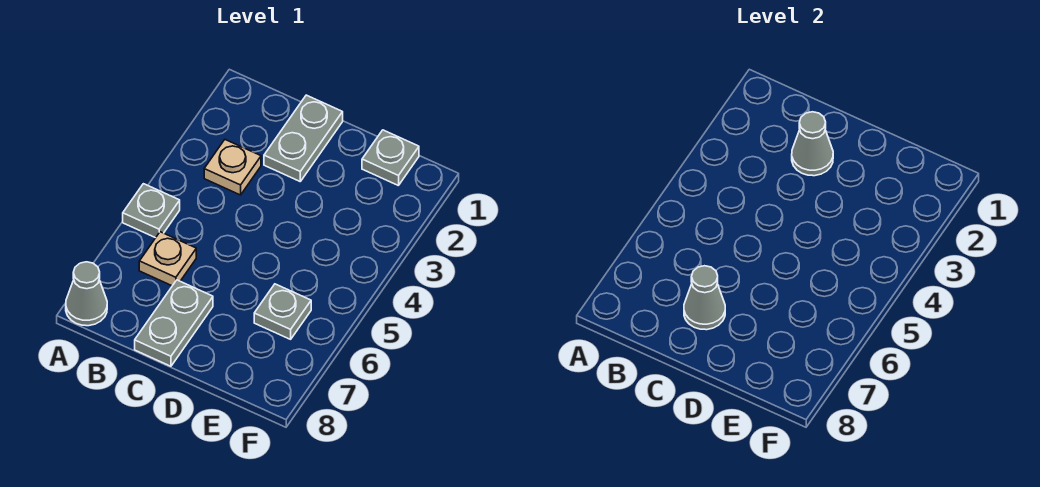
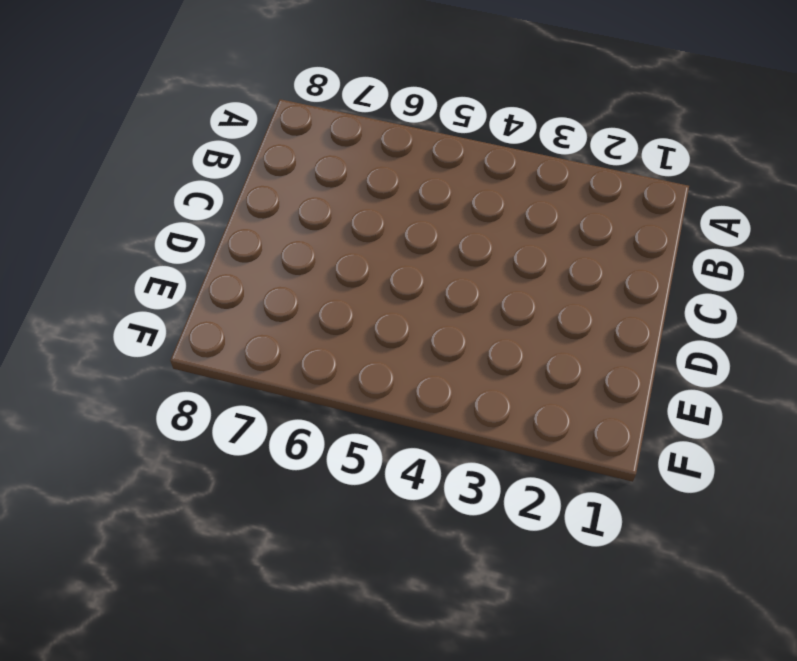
none -> grey 1x1 plate [123,184,180,238]
none -> grey 1x1 cone [66,262,107,326]

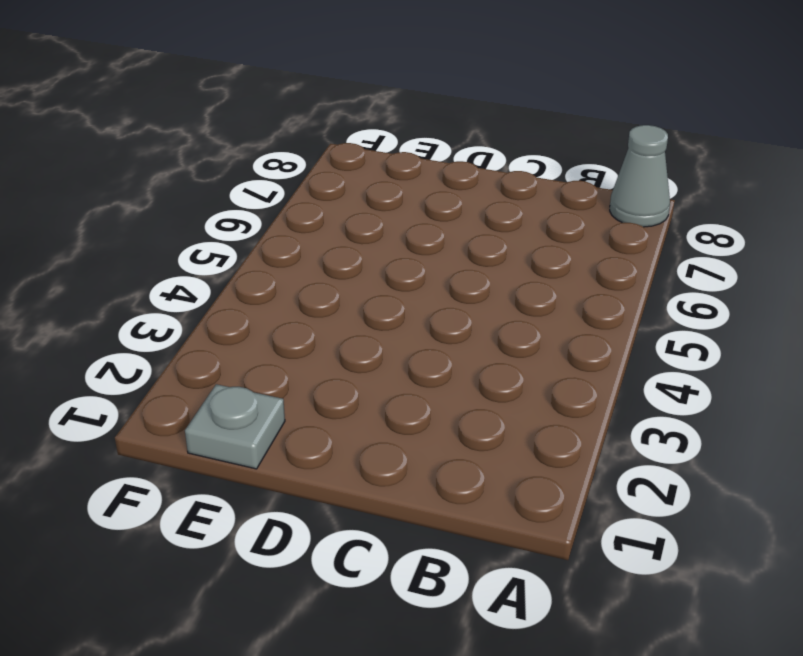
none -> grey 1x1 plate [123,184,180,238]
none -> tan 1x1 plate [204,140,261,195]

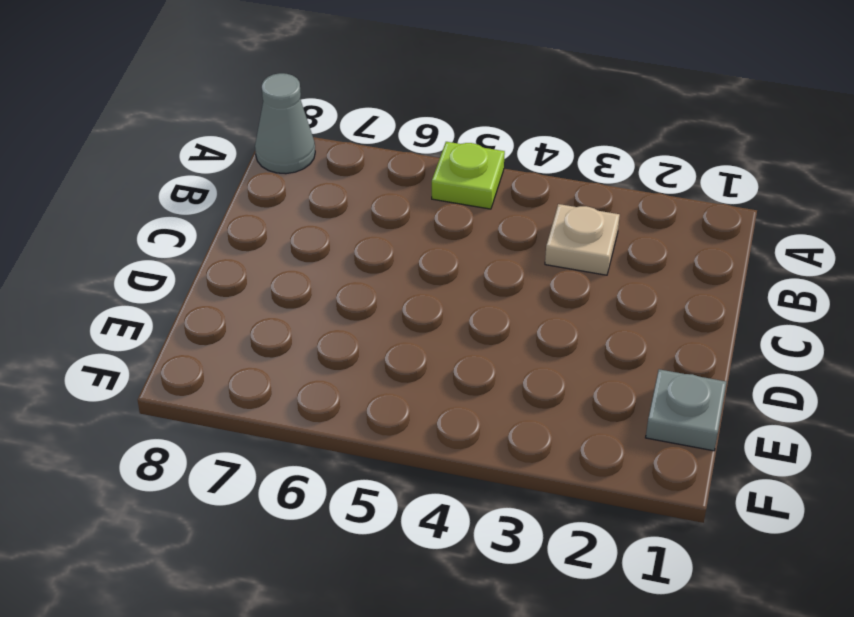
lime 1x1 plate [432,142,505,209] -> grey 1x1 plate [123,184,180,238]
none -> tan 1x1 plate [139,232,196,286]
none -> grey 1x2 plate [264,95,343,181]

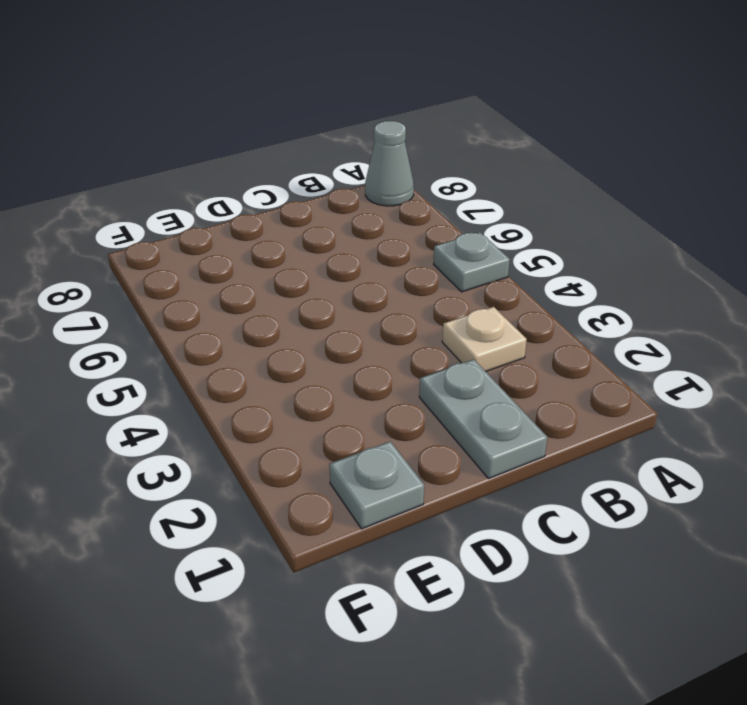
none -> tan 1x1 plate [139,232,196,286]
none -> grey 1x2 plate [135,280,213,366]

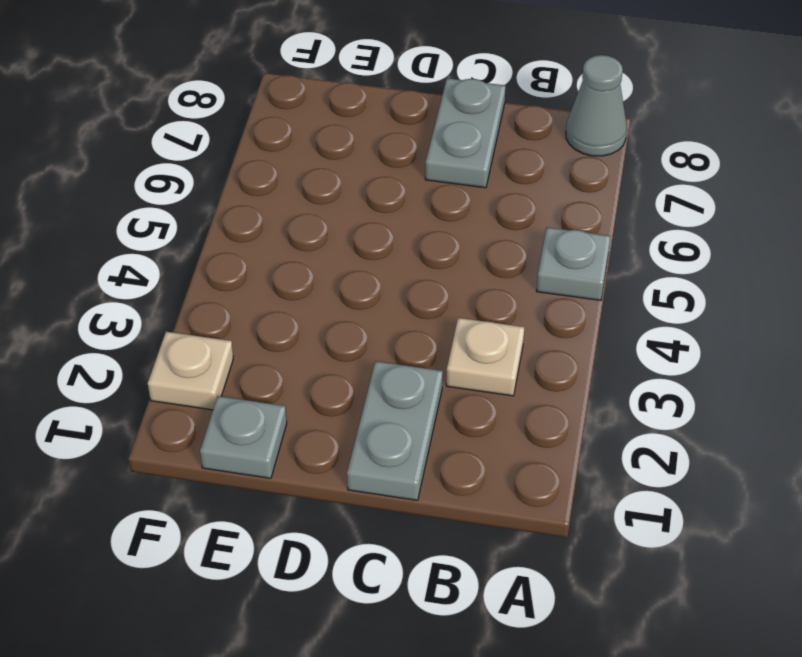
tan 1x1 plate [148,332,233,410] -> tan 1x1 plate moved to [139,232,196,286]
none -> grey 1x1 plate [254,284,311,339]
none -> grey 1x1 cone [792,112,833,176]

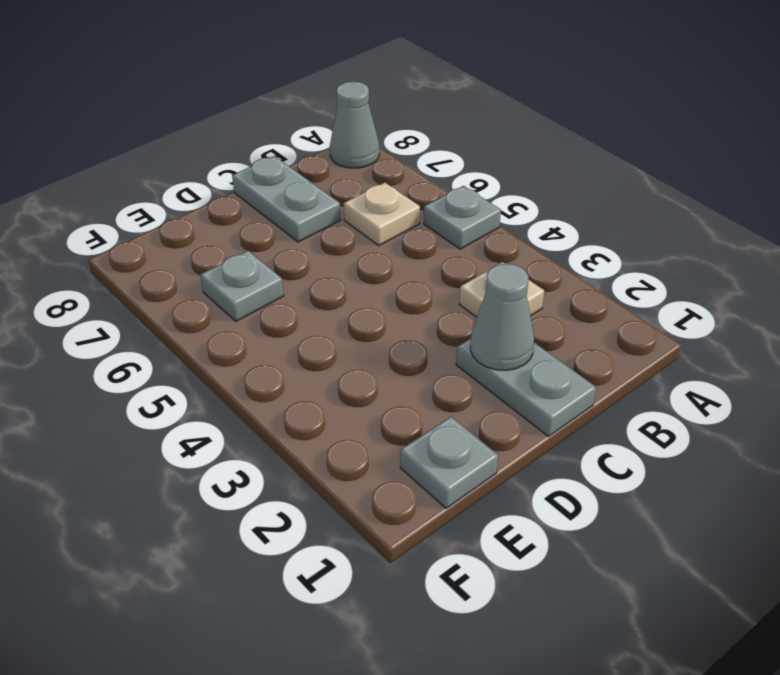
none -> grey 1x1 cone [684,266,725,330]

